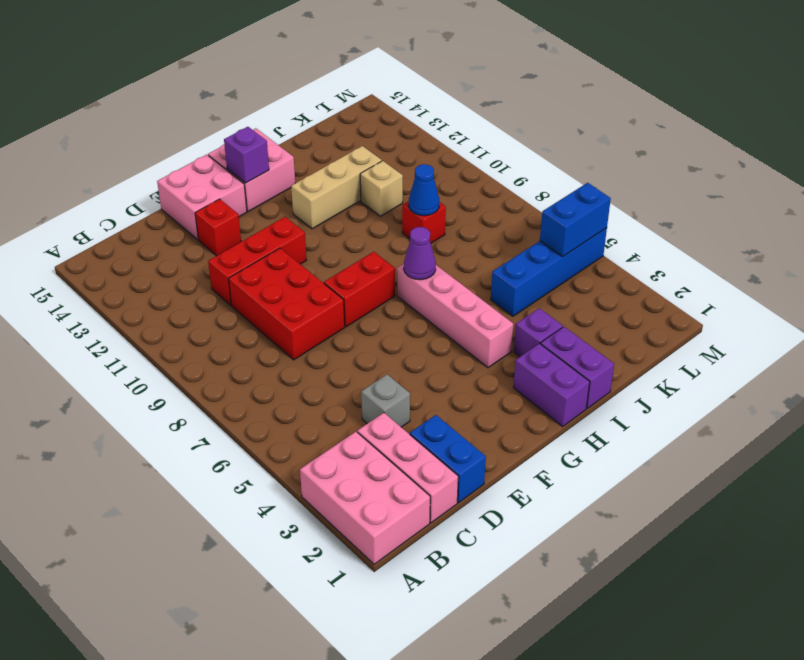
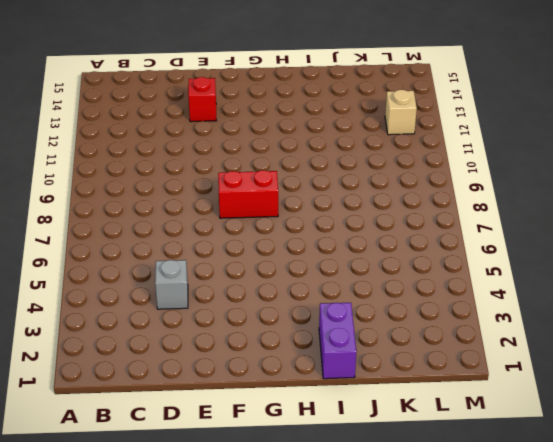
tan 1x1 brick [385,90,417,135] -> tan 1x1 brick moved to [360,161,403,216]
none -> pink 2x3 brick [300,432,430,564]
none -> pink 1x3 brick [357,413,458,523]
none -> blue 1x2 brick [410,415,486,503]

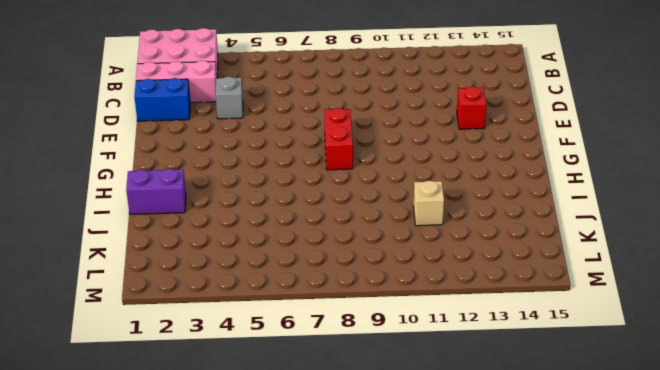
none -> red 2x3 brick [229,248,345,360]
none -> red 1x3 brick [208,217,306,305]
none -> pink 2x2 brick [157,155,247,240]

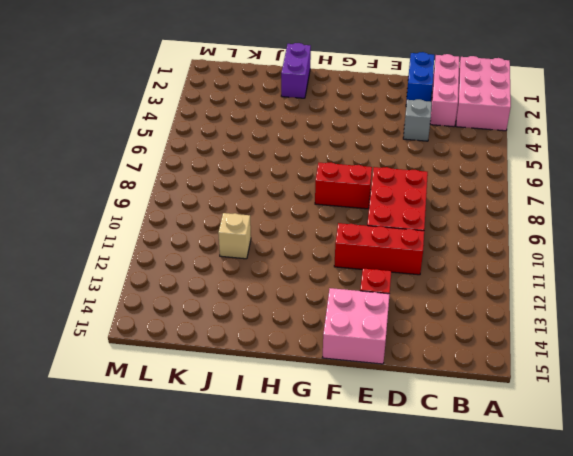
none -> pink 2x2 brick [208,128,295,212]
none -> purple 1x2 brick [514,343,590,426]
none -> pink 1x4 brick [397,264,513,368]

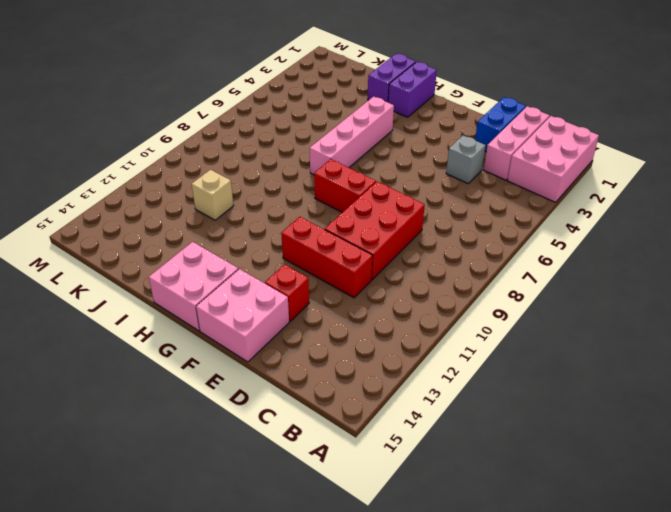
none -> tan 1x3 brick [291,146,382,229]
none -> purple 1x1 brick [514,308,563,356]
none -> blue 1x4 brick [491,228,607,316]

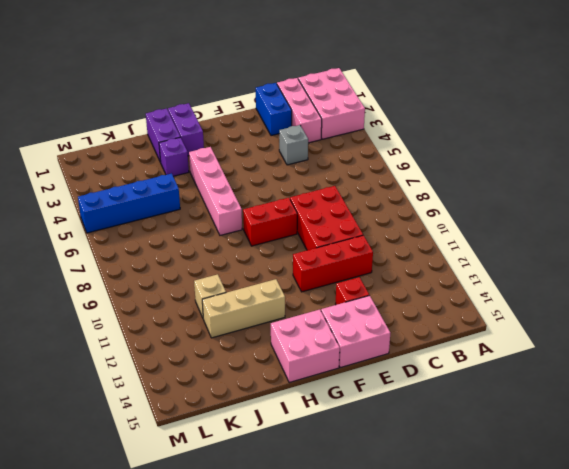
none -> red 1x1 brick [402,201,446,243]
none -> purple 1x1 brick [224,127,269,183]
none -> purple 1x1 cone [404,227,436,280]

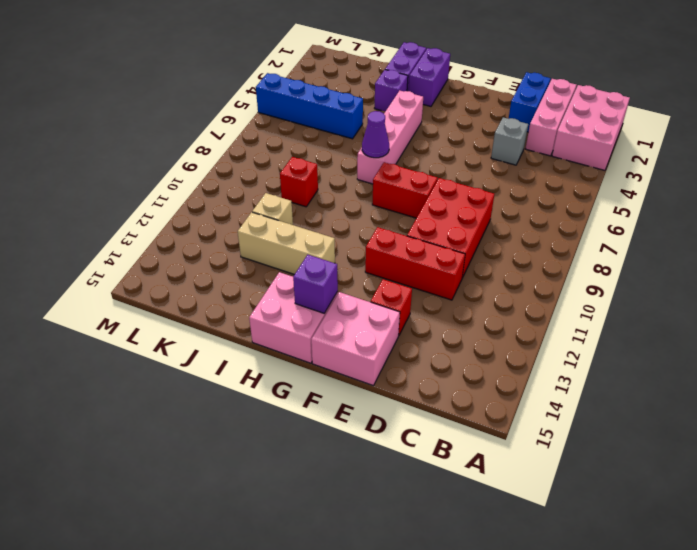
none -> blue 1x1 cone [409,164,439,216]
none -> blue 1x2 brick [540,183,611,257]

